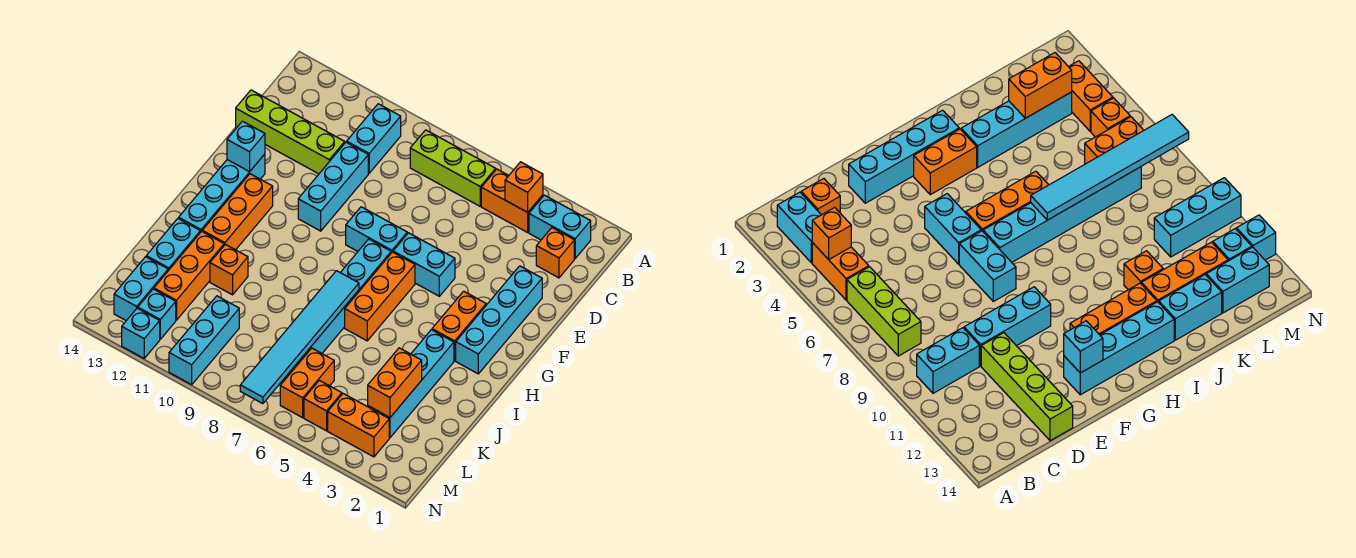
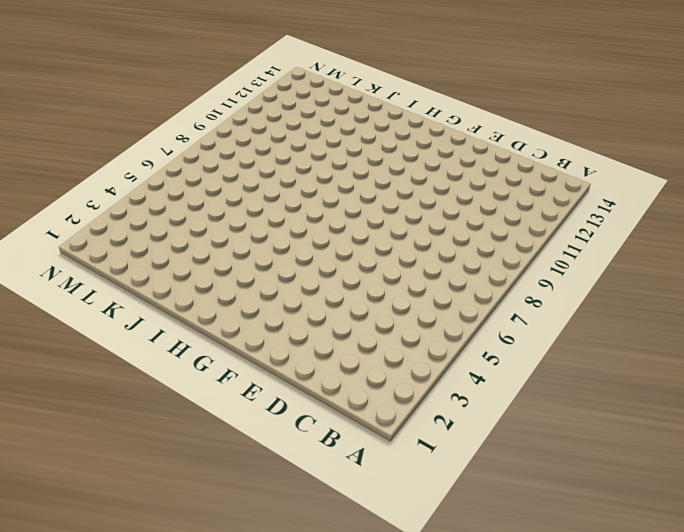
none -> cyan 1x2 brick [529,195,591,258]
none -> orange 1x2 brick [481,169,543,232]
none -> lime 1x3 brick [410,130,496,206]
none -> cyan 1x2 brick [347,104,401,173]

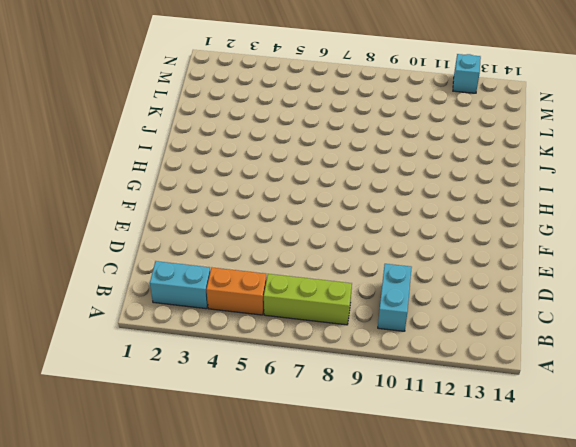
none -> orange 1x1 brick [536,228,574,278]
none -> cyan 1x3 brick [298,142,368,231]
none -> lime 1x4 brick [236,90,345,174]
none -> cyan 1x4 brick [456,266,542,374]

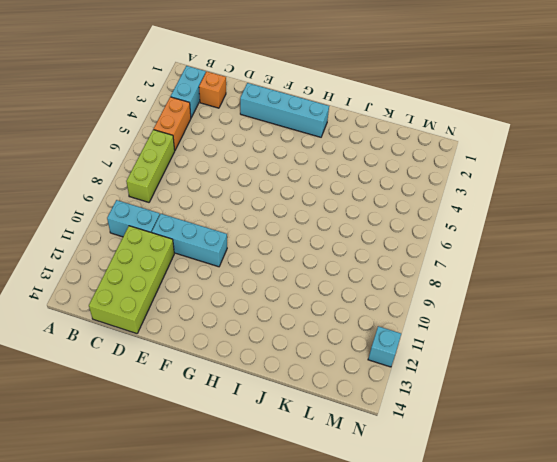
lime 2x4 brick [89,226,174,334] -> lime 1x4 brick [236,90,345,174]
none -> cyan 1x2 brick [393,233,455,296]
none -> cyan 1x2 brick [346,207,407,253]
none -> cyan 1x4 brick [179,154,265,232]
none -> orange 1x2 brick [432,291,486,361]

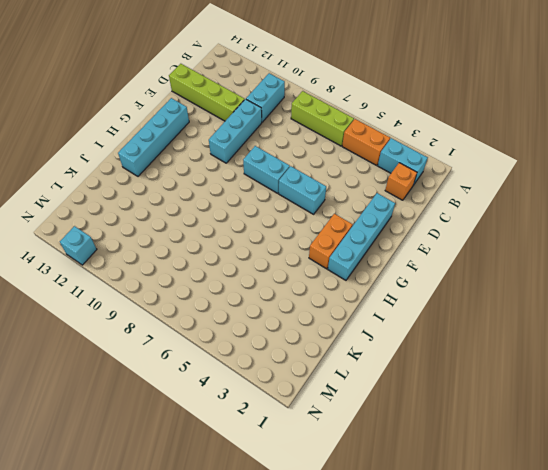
none -> orange 1x3 brick [345,252,415,341]
none -> cyan 1x6 brick [284,239,391,380]
none -> orange 1x3 brick [202,174,273,250]
none -> cyan 1x4 brick [368,330,454,438]

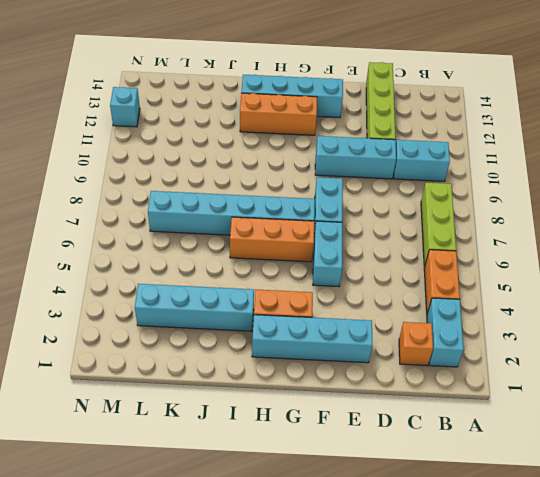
none -> orange 1x1 brick [210,244,248,295]
none -> orange 1x3 brick [154,231,224,320]
none -> cyan 1x2 brick [146,218,200,271]
none -> orange 1x2 brick [280,348,334,418]

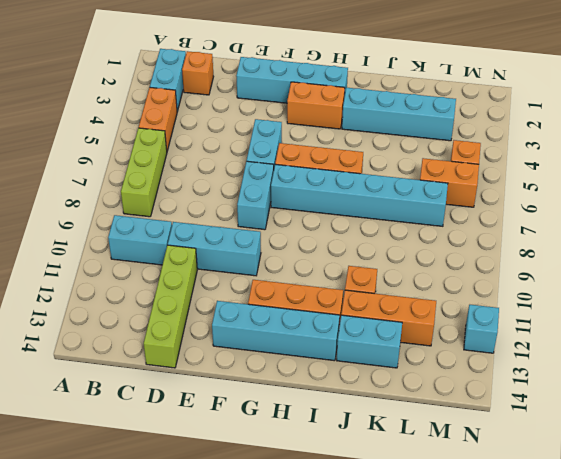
none -> cyan 1x3 brick [169,296,239,385]
none -> cyan 1x2 brick [114,257,168,321]
none -> orange 1x2 brick [328,394,389,457]
none -> cyan 1x1 brick [138,289,176,339]

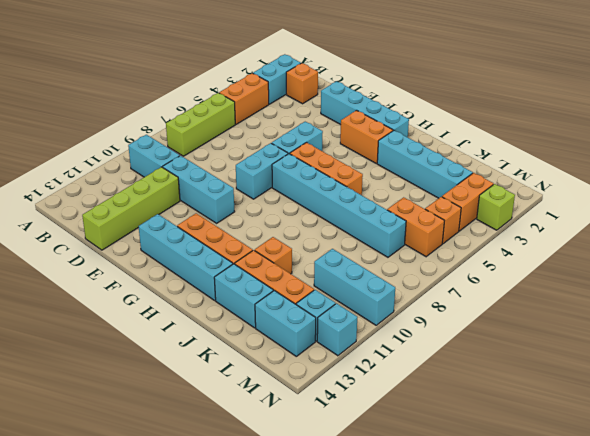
lime 1x1 brick [477,184,515,230] -> none
none -> orange 1x1 brick [505,162,543,212]
none -> cyan 1x1 brick [227,121,265,172]
none -> cyan 1x6 tile [240,271,359,404]
none -> orange 1x2 brick [368,348,422,417]

